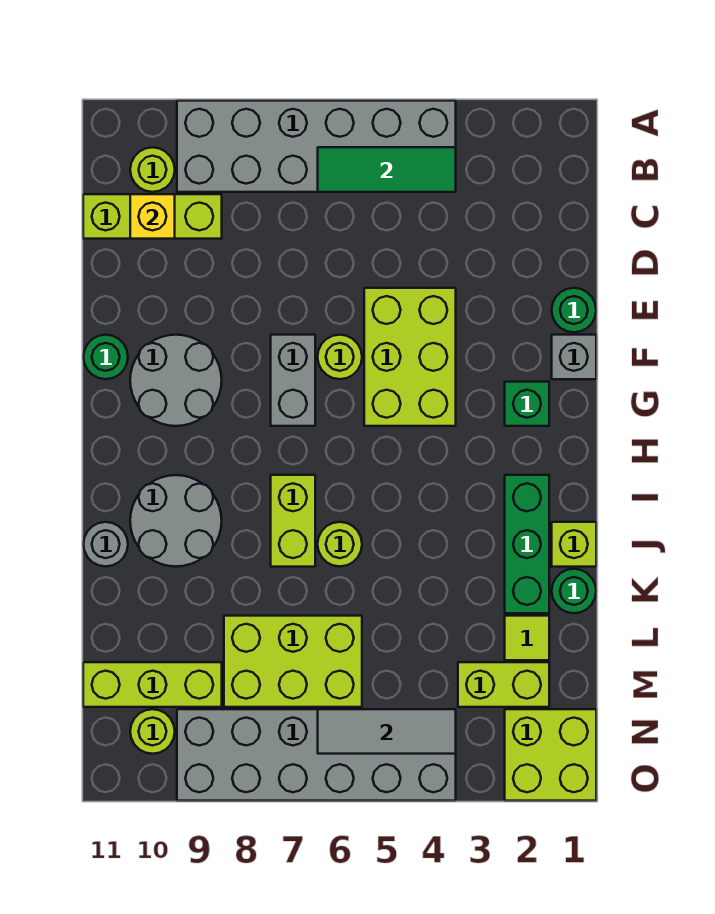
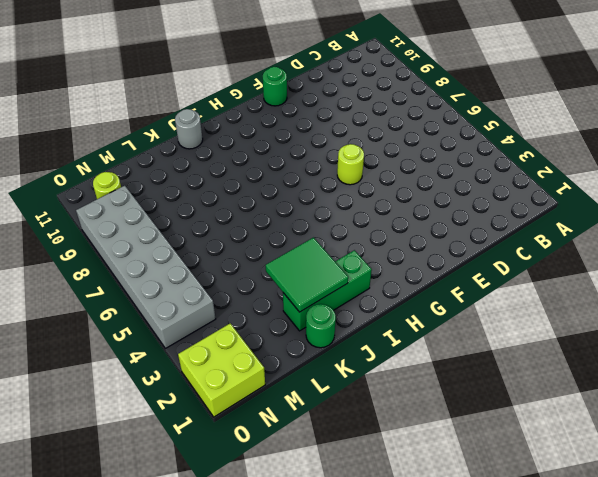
green 2x2 tile [266,238,348,312] -> none
none -> grey 2x6 brick [177,101,456,192]
none -> lime 1x1 round brick [130,147,175,192]
none -> lime 1x3 brick [83,194,222,239]

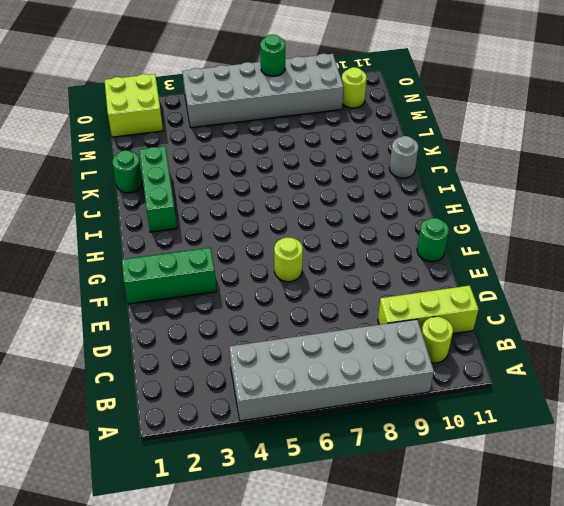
green 1x3 brick [122,248,216,304] -> grey 1x1 brick [552,335,596,379]
green 1x1 round brick [260,35,285,76] -> green 1x1 round brick moved to [552,288,596,332]
none -> lime 2x3 brick [364,288,456,426]
none -> grey 1x2 brick [271,335,315,426]
none -> grey 2x2 round brick [130,335,222,426]

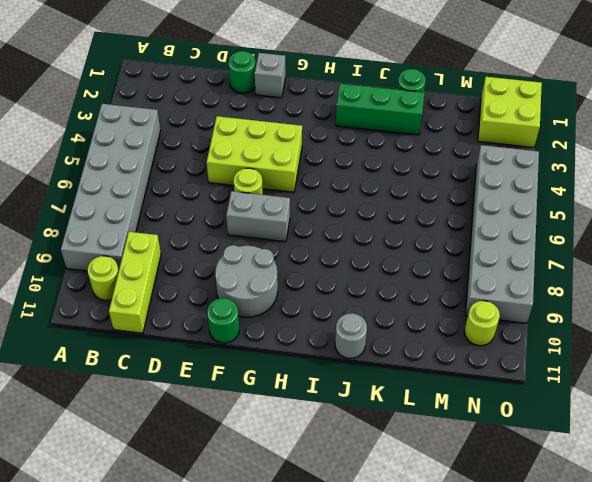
none -> green 1x1 brick [505,382,549,426]
none -> lime 1x2 brick [271,475,315,567]
none -> grey 2x2 round brick [130,475,222,567]

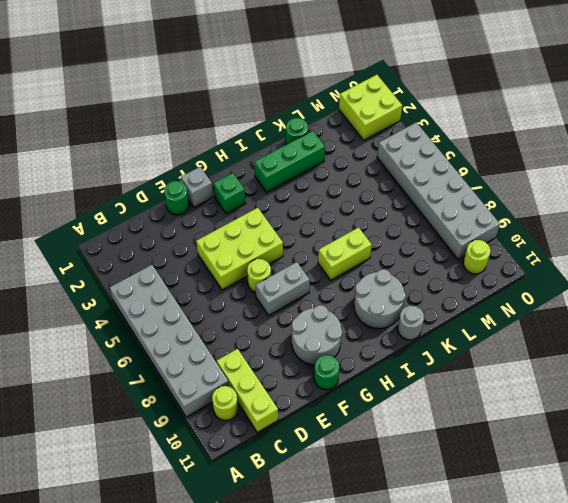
none -> lime 1x1 brick [552,522,596,567]
none -> lime 1x1 round brick [318,522,362,566]
none -> lime 1x1 tile [505,616,549,660]

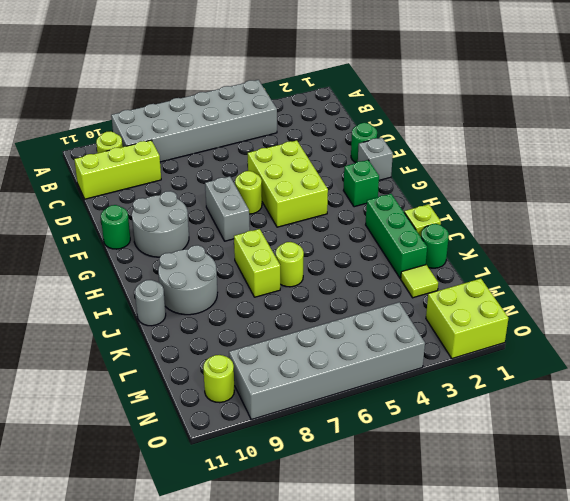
none -> lime 2x3 brick [224,616,362,707]
none -> lime 1x2 brick [458,662,549,707]
none -> lime 1x3 brick [83,662,222,707]

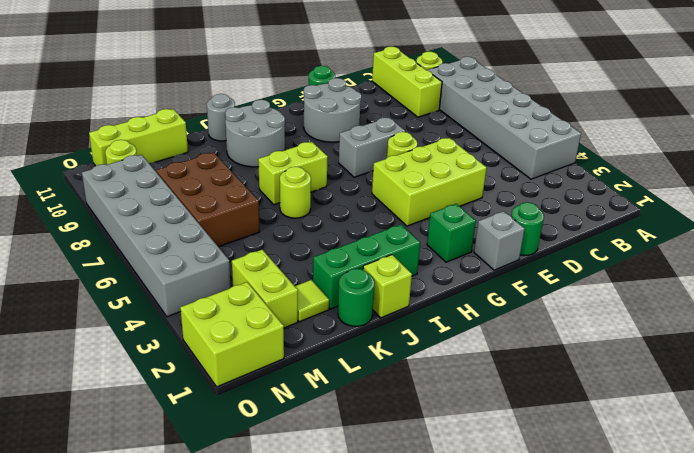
brown 2x3 brick [156,152,260,247] -> lime 2x3 brick [224,616,362,707]
lime 1x3 brick [89,109,188,166] -> lime 1x3 brick turned to [83,662,222,707]
none -> green 1x3 tile [318,147,456,192]
none -> yellow 1x1 brick [130,194,175,239]
none -> grey 1x3 tile [318,709,456,754]

